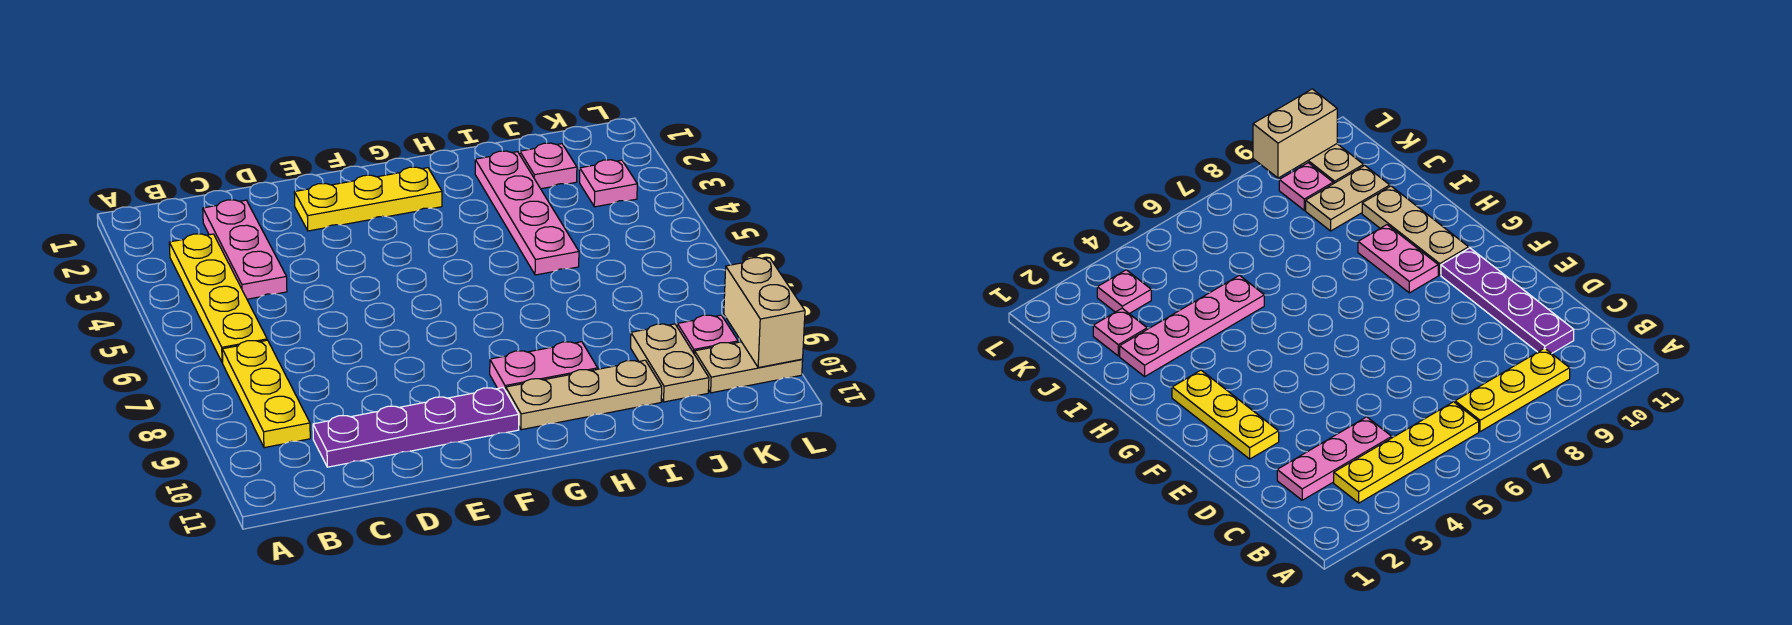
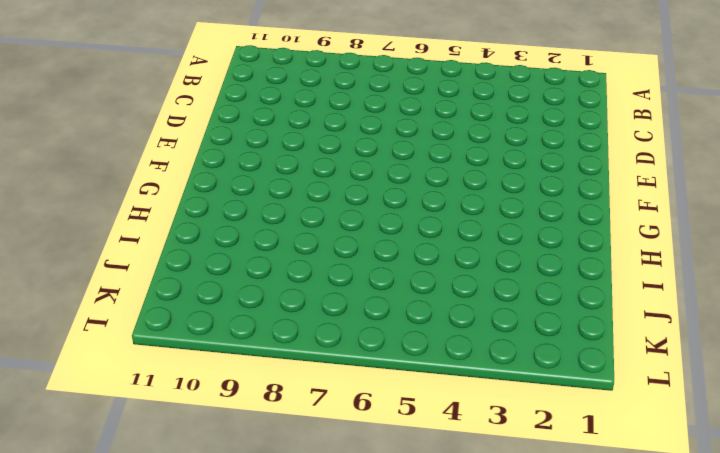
none -> yellow 1x4 plate [169,234,267,363]
none -> yellow 1x3 plate [222,340,310,448]
none -> pink 1x3 plate [203,200,287,299]

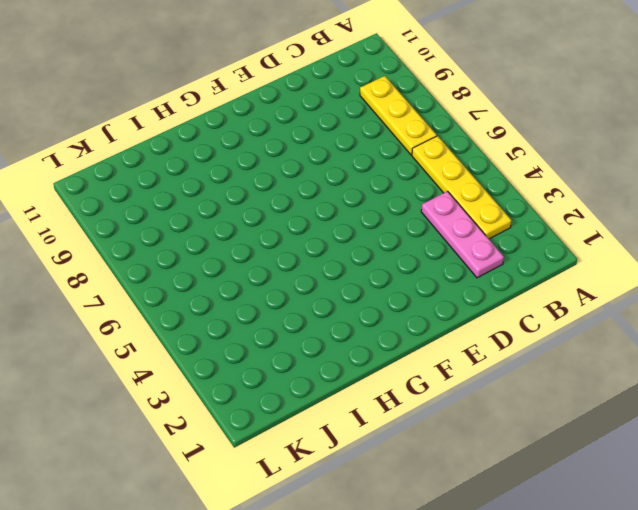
none -> purple 1x4 plate [313,388,519,467]
none -> yellow 1x3 plate [294,167,442,231]
none -> pink 1x2 plate [490,342,598,391]

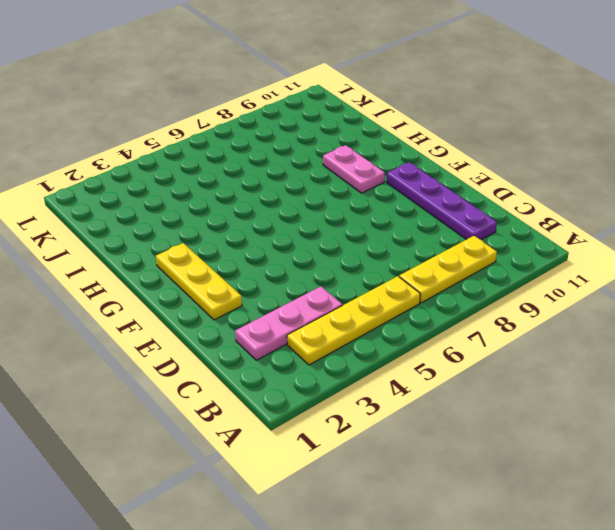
none -> tan 1x3 plate [506,360,662,430]
none -> pink 1x4 plate [475,151,579,275]
none -> pink 1x1 plate [520,143,577,189]

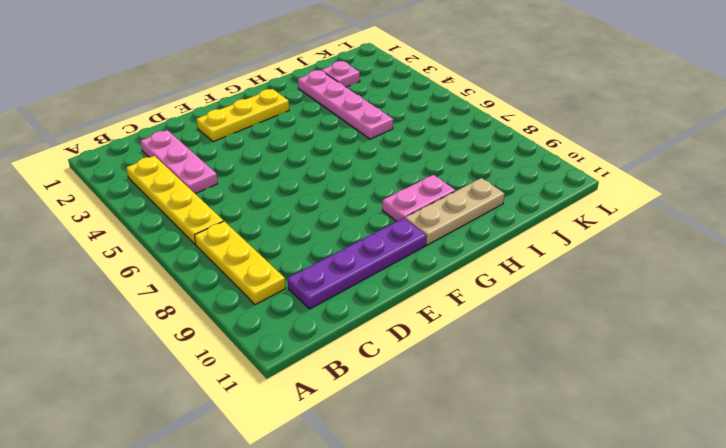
none -> tan 1x2 plate [631,324,709,402]
none -> pink 1x1 plate [580,160,637,207]
none -> pink 1x1 plate [677,315,738,354]

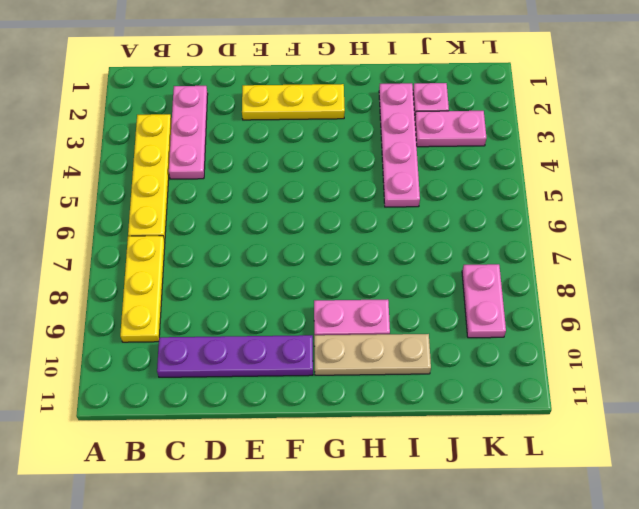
pink 1x2 plate [415,111,486,147] -> pink 1x1 plate [580,160,637,207]
pink 1x2 plate [462,264,506,338] -> pink 1x1 plate [677,315,738,354]
none -> tan 1x2 plate [631,324,709,402]
none -> tan 1x2 plate [694,342,803,393]
none -> tan 1x2 brick [724,258,805,368]

